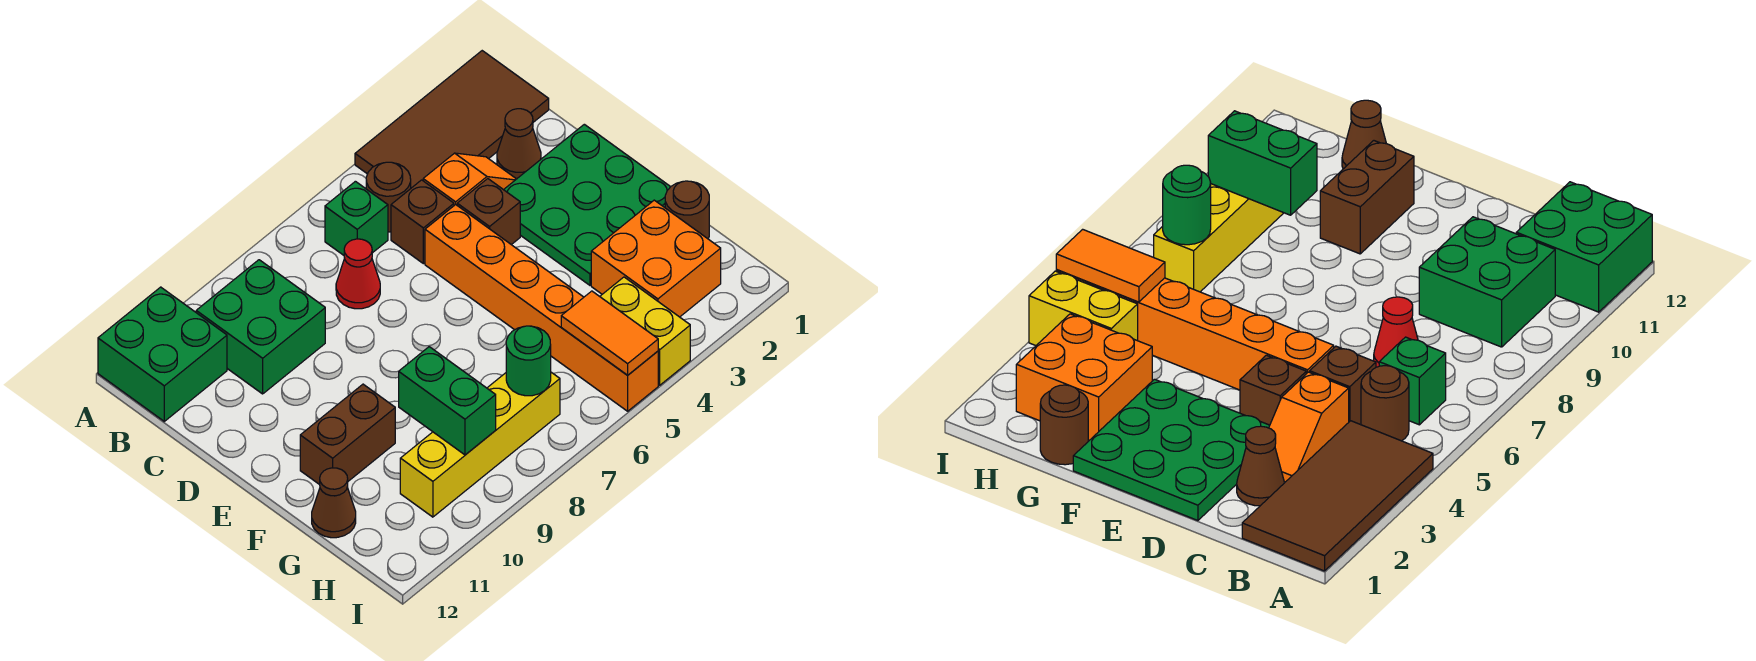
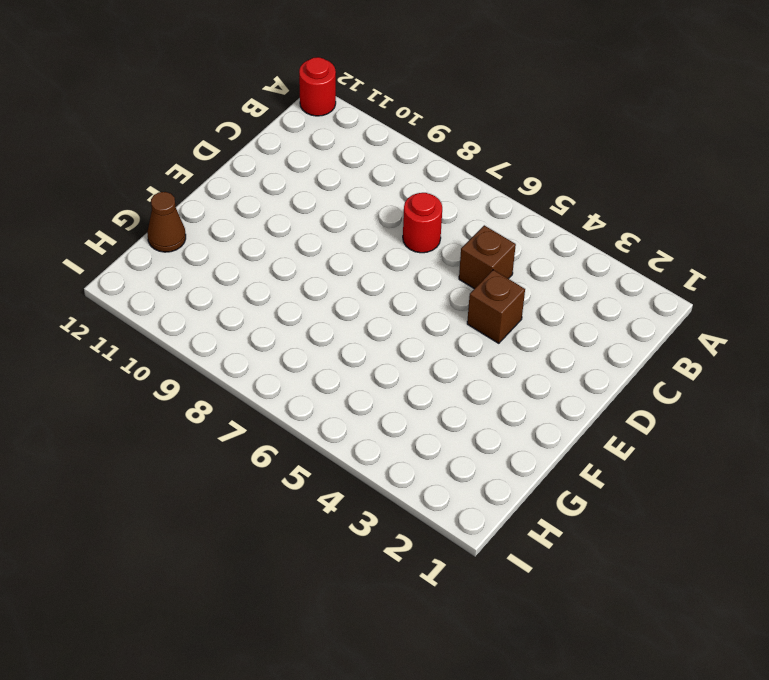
red 1x1 round brick [299,57,336,116] -> green 2x2 brick [98,287,227,421]
red 1x1 round brick [403,193,442,253] -> red 1x1 cone [336,239,380,309]
none -> brown 2x4 tile [355,51,549,188]
none -> brown 1x1 round brick [366,162,411,232]
none -> green 1x1 brick [325,181,388,255]

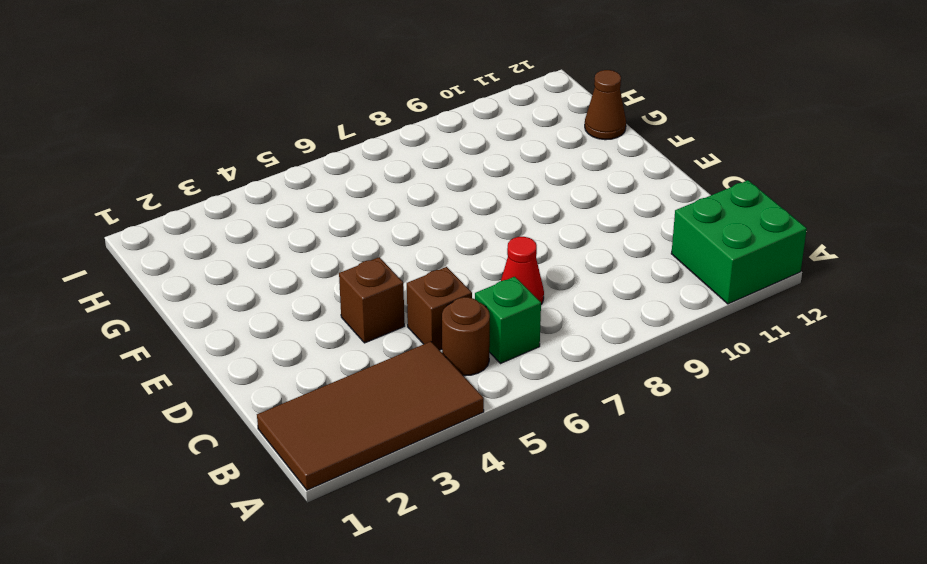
none -> green 2x2 brick [196,260,325,394]
none -> brown 1x1 cone [497,109,541,178]
none -> orange 1x2 slope [423,153,516,205]

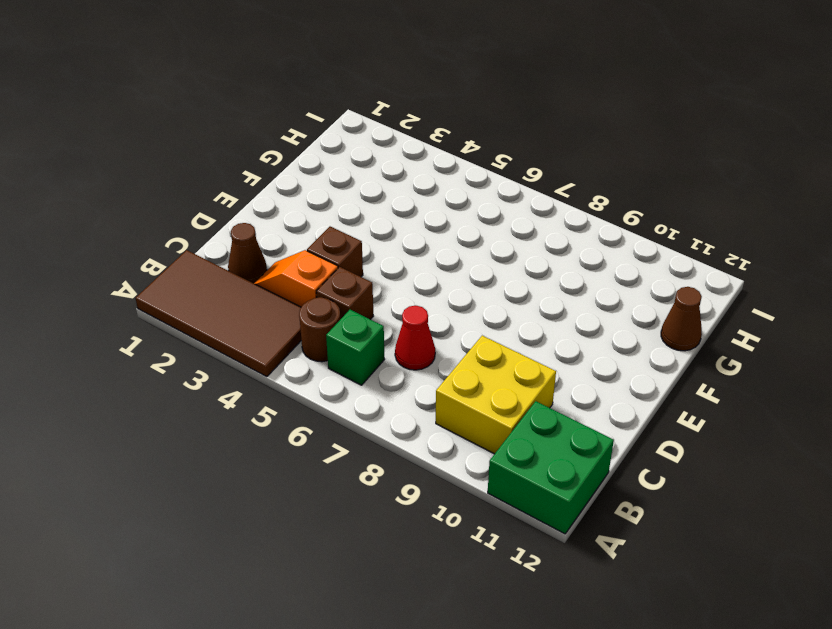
yellow 2x2 brick [436,336,556,454] -> green 2x2 brick [196,260,325,394]
none -> green 3x3 plate [504,124,670,285]
none -> orange 1x6 brick [425,205,658,411]
none -> brown 1x2 brick [300,384,395,485]

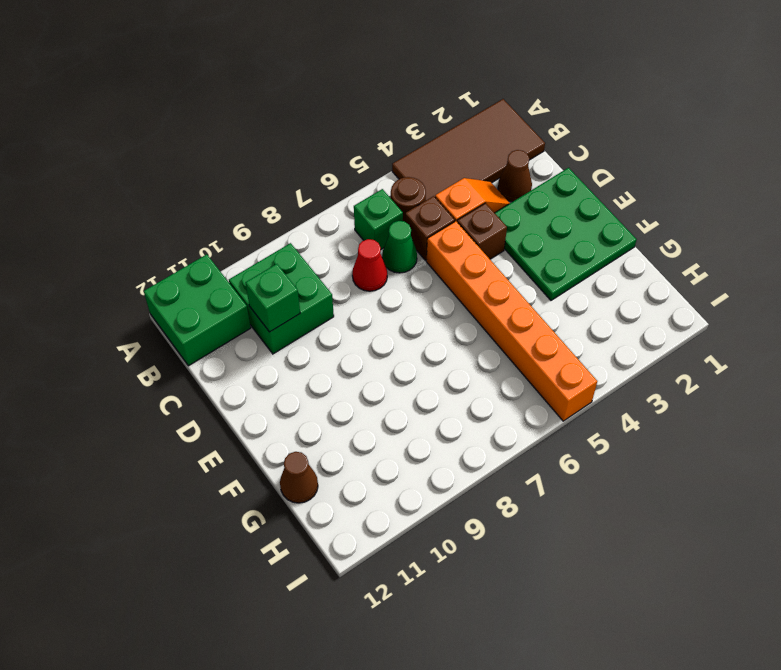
green 1x1 cone [382,221,417,273] -> none
green 1x1 brick [245,264,300,332] -> none
none -> brown 1x2 brick [300,384,395,485]
none -> brown 1x1 round brick [665,181,709,239]
none -> orange 2x2 brick [591,200,721,317]

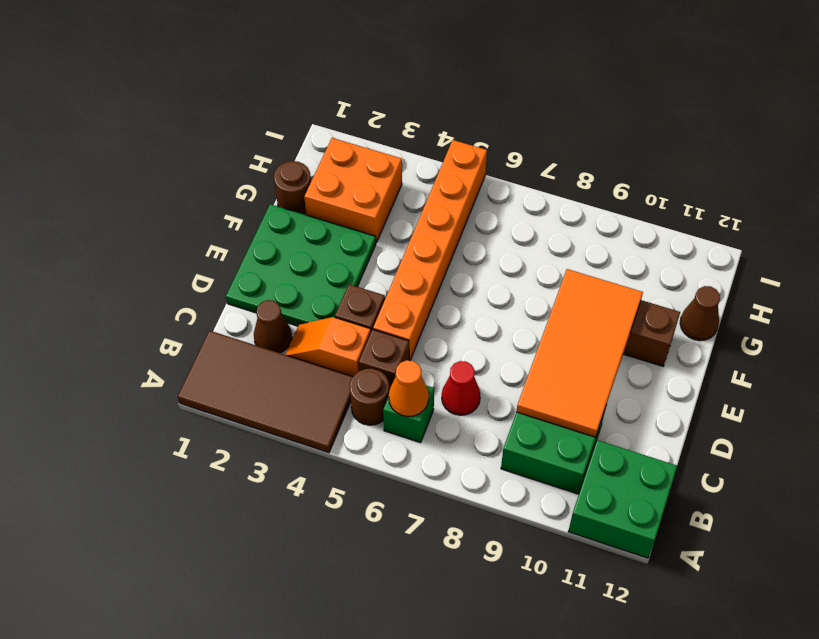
orange 1x1 cone [389,360,429,417] -> none
orange 2x4 tile [517,269,643,437] -> none
none -> yellow 1x2 brick [600,277,690,385]
none -> yellow 1x4 brick [400,372,560,517]
none -> green 1x2 brick [399,347,496,455]

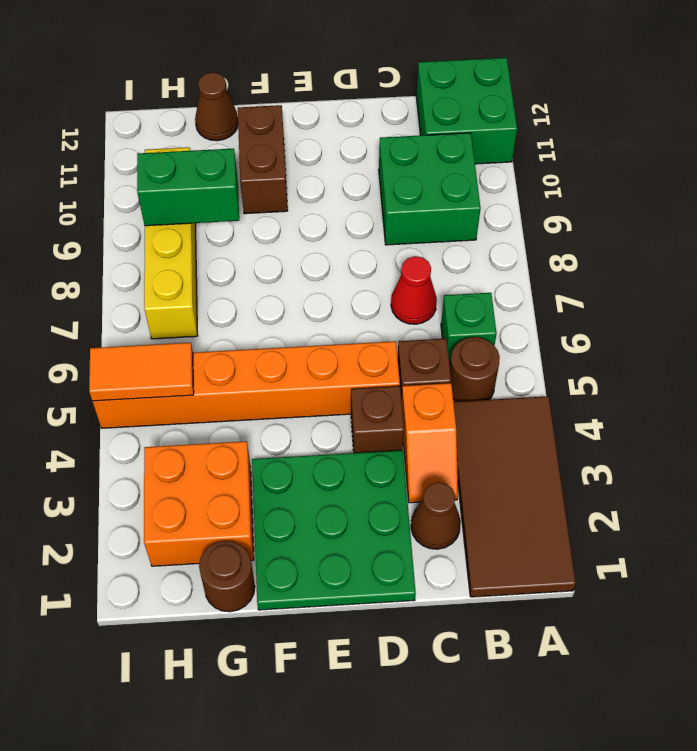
none -> yellow 1x2 brick [600,277,690,385]
none -> green 1x1 round brick [506,326,551,396]

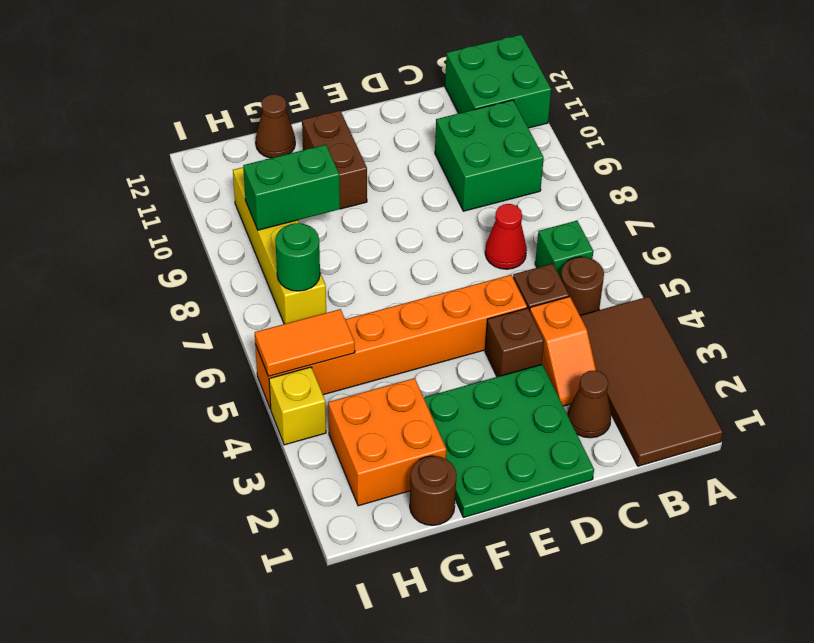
yellow 1x1 brick [269,367,326,445] -> yellow 1x2 brick [600,277,690,385]

